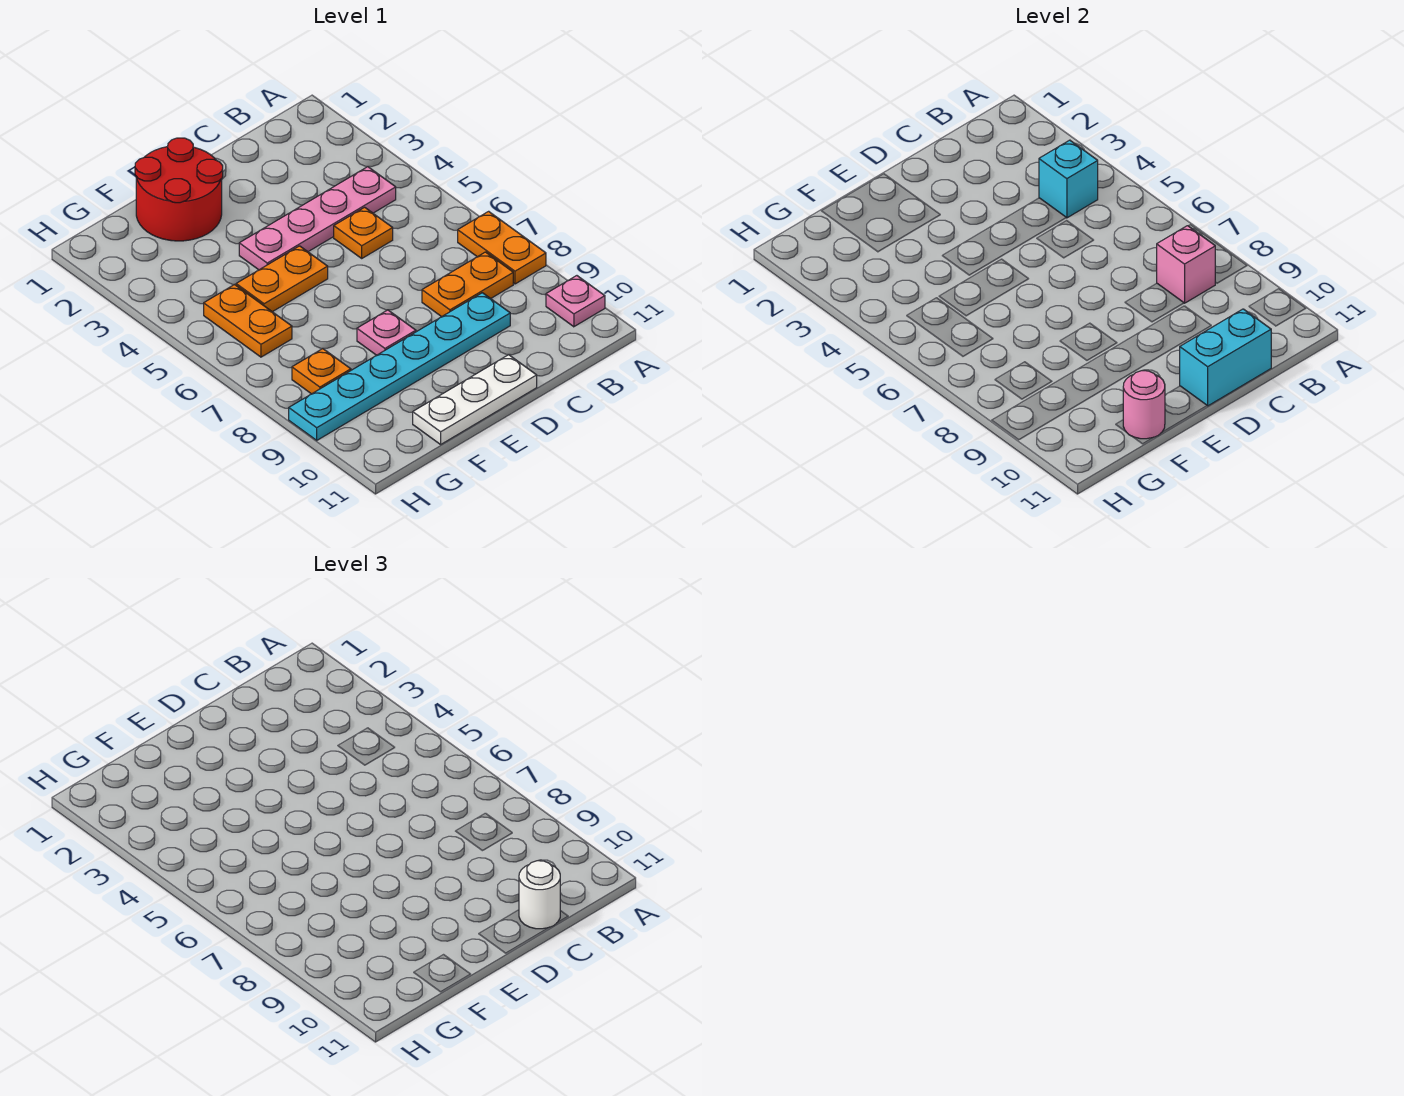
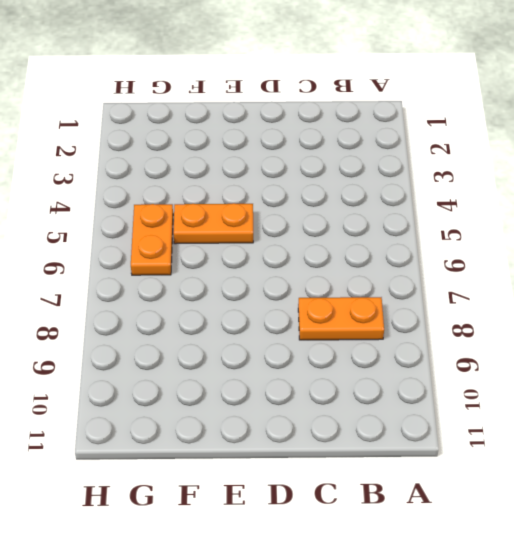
none -> orange 1x2 plate [458,211,546,284]
none -> pink 1x1 plate [546,276,605,327]
none -> pink 1x4 plate [239,167,396,270]

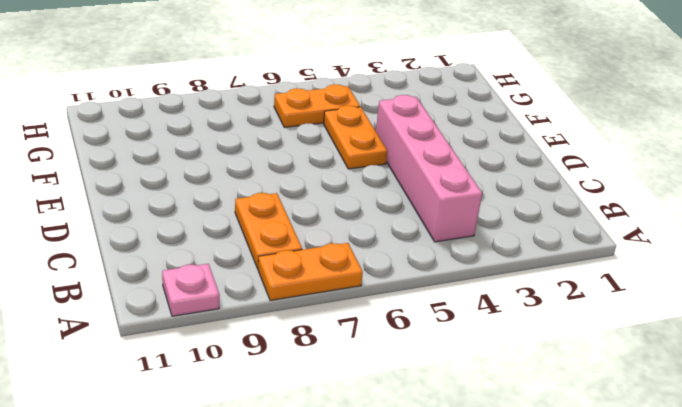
pink 1x4 brick [376,95,482,242] -> pink 1x4 plate [239,167,396,270]
none -> orange 1x1 plate [334,207,393,258]
none -> cyan 1x6 plate [289,293,510,440]
none -> white 1x3 plate [413,355,537,444]

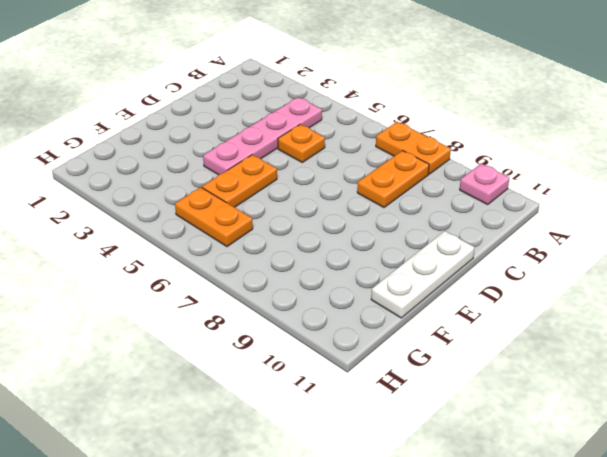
none -> cyan 1x6 plate [289,293,510,440]
none -> red 2x2 round brick [135,138,223,241]
none -> pink 1x1 plate [357,310,416,355]

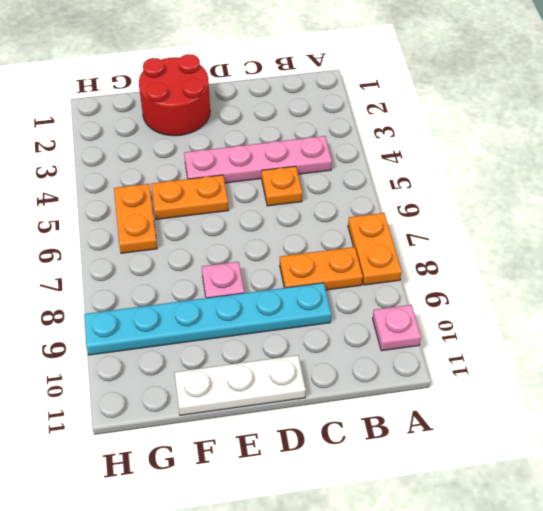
none -> orange 1x1 plate [292,349,351,394]
none -> cyan 1x1 brick [1039,140,1098,218]
none -> pink 1x1 brick [1157,226,1215,303]

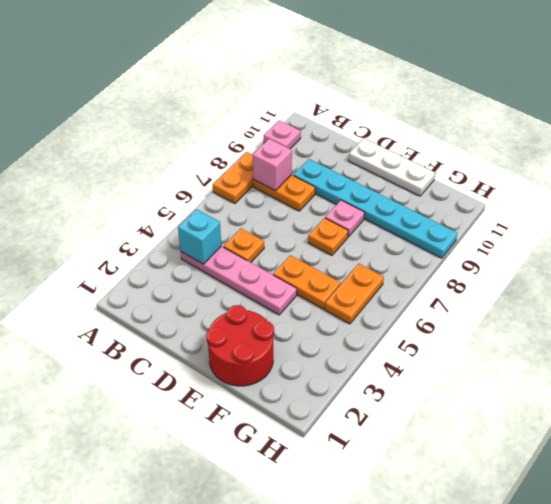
orange 1x1 plate [308,218,348,255] -> orange 1x1 plate moved to [292,349,351,394]
none -> cyan 1x2 brick [1180,309,1271,406]
none -> pink 1x1 round brick [1123,371,1165,439]
none -> white 1x1 round brick [519,861,560,929]

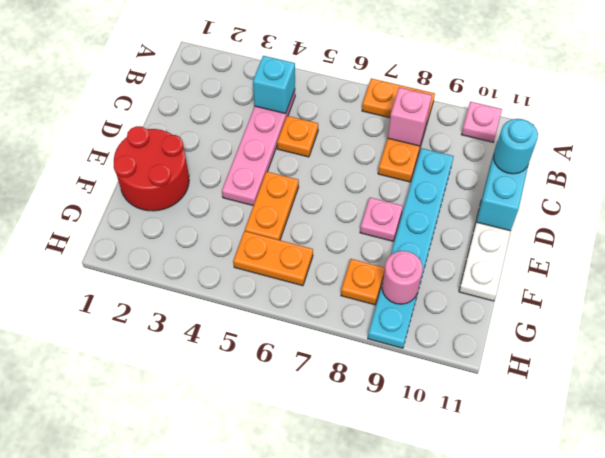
cyan 1x1 round brick [494,119,538,174] -> white 1x1 round brick [519,861,560,929]
pink 1x1 round brick [382,251,423,304] -> pink 1x1 round brick moved to [1123,371,1165,439]

